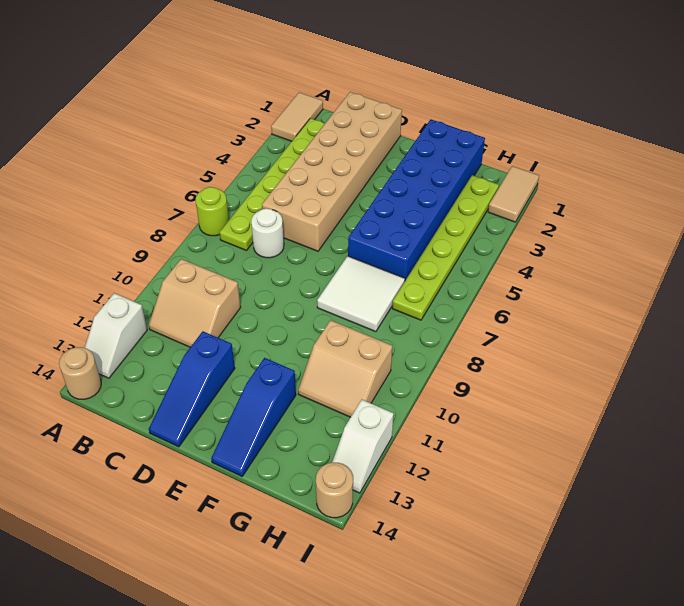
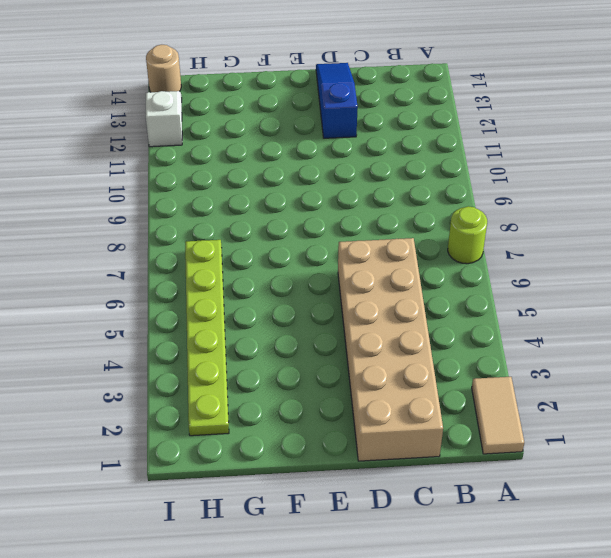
none -> white 1x2 slope [85,293,147,378]
none -> tan 1x1 round brick [59,347,101,399]
none -> lime 1x6 plate [220,118,325,251]

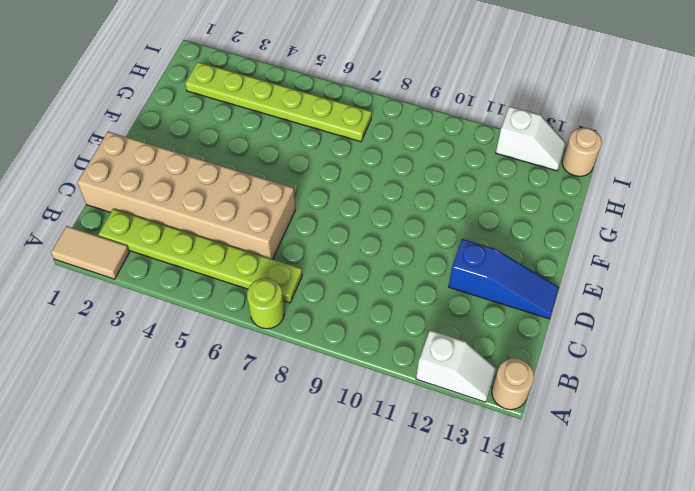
none -> tan 2x2 slope [149,259,241,347]
none -> white 1x1 round brick [251,208,284,258]
none -> blue 2x6 brick [348,119,485,280]

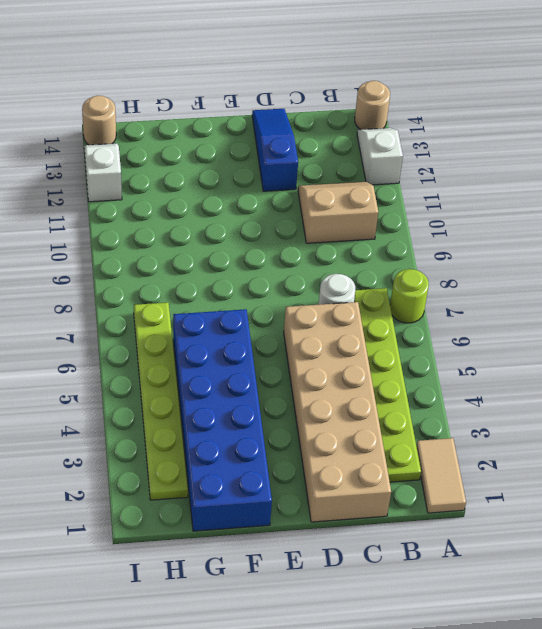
none -> white 2x2 tile [317,256,405,332]
none -> blue 1x3 slope [211,358,296,476]
none -> tan 2x2 slope [298,320,392,417]

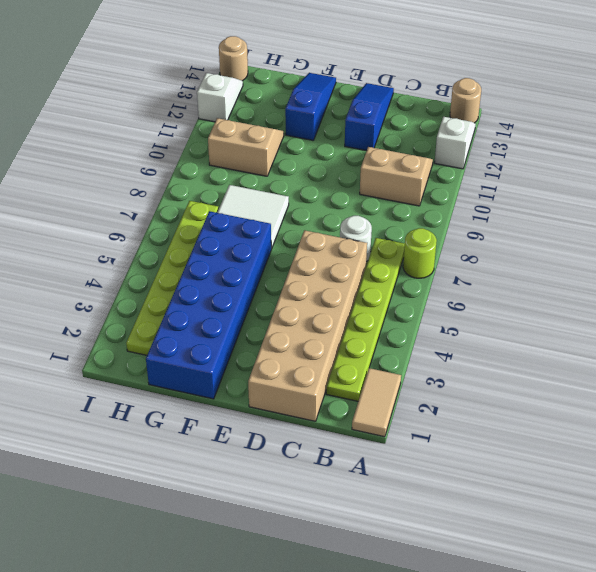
none -> tan 1x2 tile [488,166,539,222]

